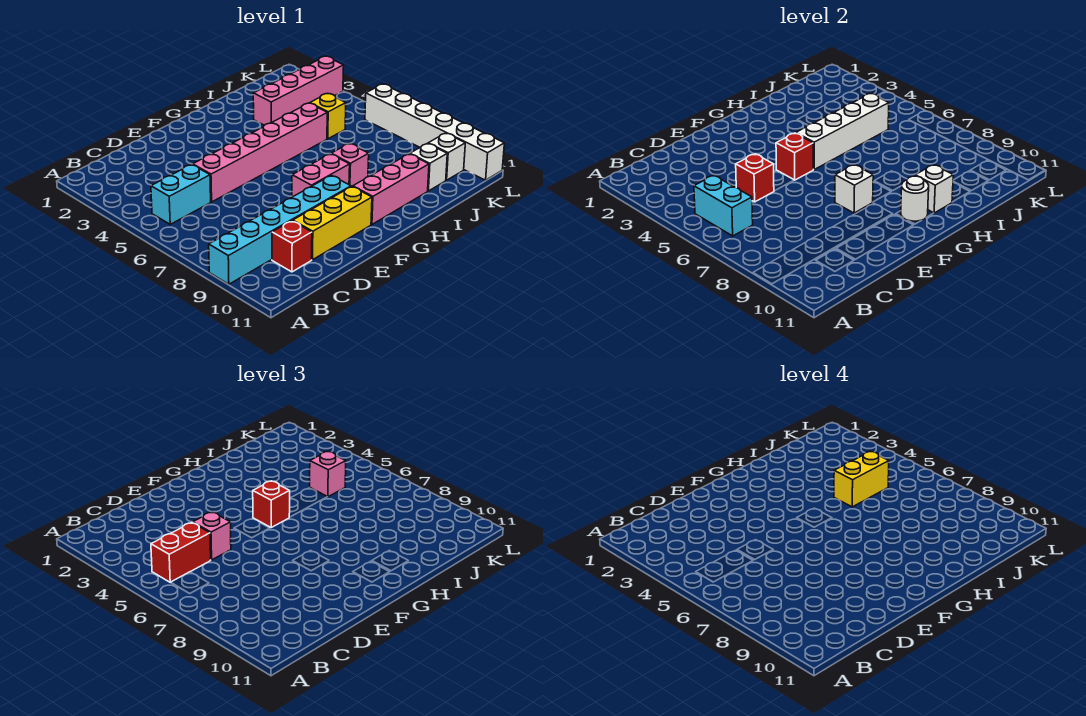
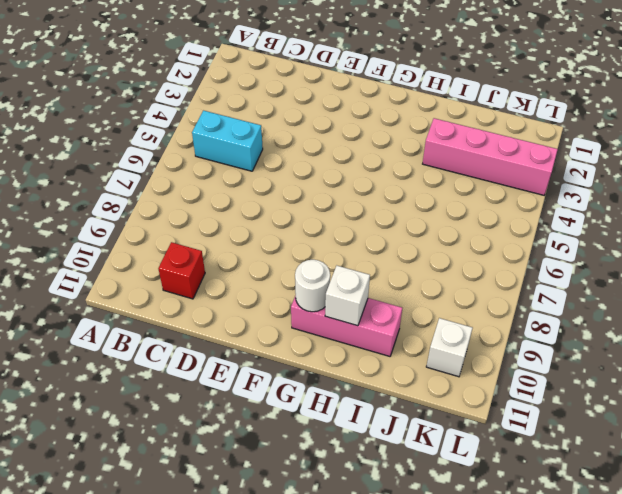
none -> cyan 1x6 brick [209,175,351,284]
none -> pink 1x6 brick [193,103,327,202]
none -> yellow 1x3 brick [293,187,372,260]

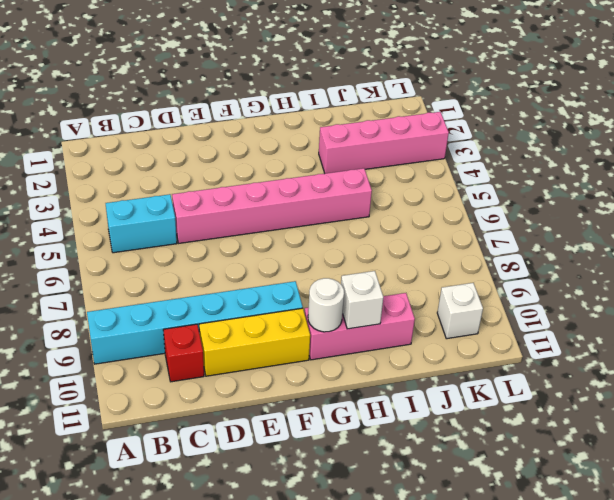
none -> pink 1x2 brick [292,154,350,197]
none -> pink 1x1 brick [331,143,369,187]
none -> yellow 1x1 brick [310,94,346,139]

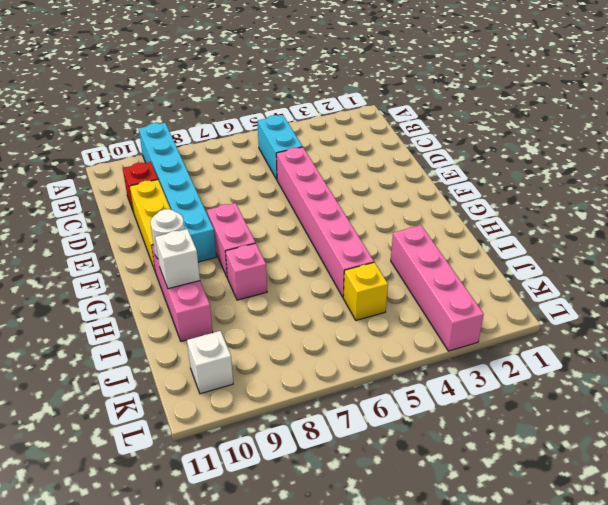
none -> white 1x1 brick [410,143,447,191]
none -> white 1x6 brick [365,84,504,180]
none -> cyan 1x2 brick [694,176,753,236]

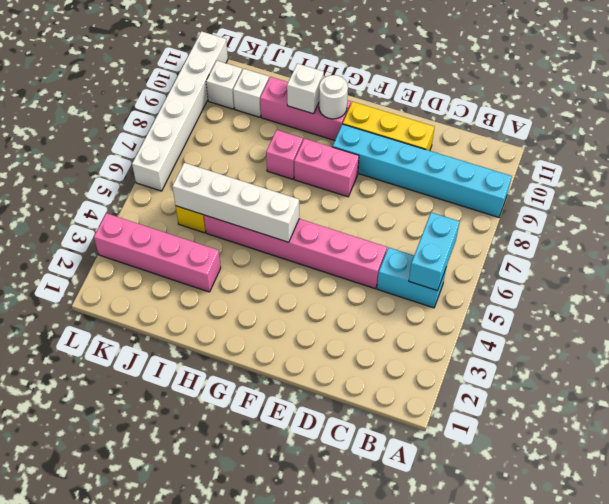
none -> red 1x1 brick [272,221,312,272]
none -> red 1x1 brick [736,154,774,202]
none -> red 1x1 brick [776,133,814,180]

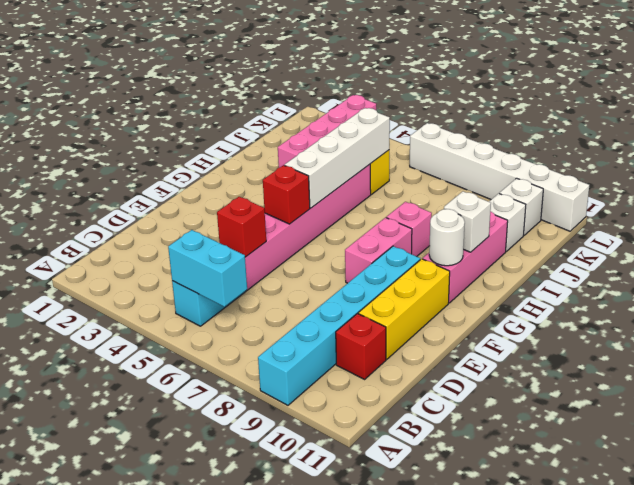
none -> white 1x1 brick [835,165,873,213]
none -> red 1x2 brick [151,523,211,582]
none -> pink 1x1 brick [193,512,231,560]

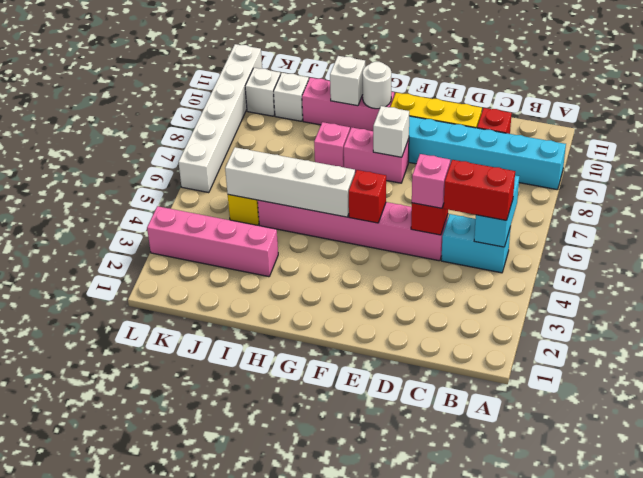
none -> red 1x1 brick [253,481,290,527]
none -> pink 1x1 brick [310,452,346,497]
none -> yellow 1x2 brick [834,452,889,507]

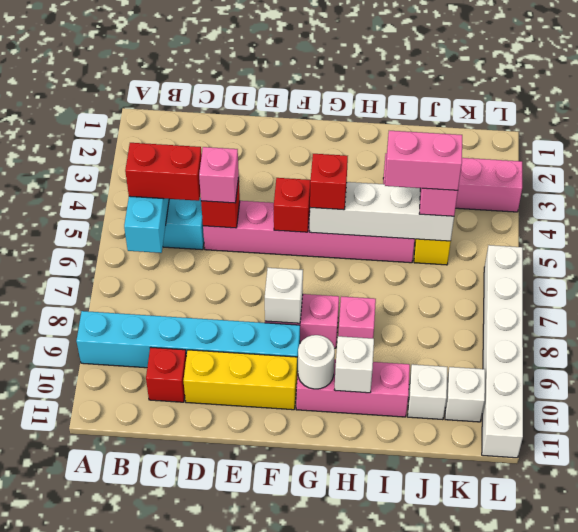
pink 1x2 brick [385,131,462,190] -> yellow 1x2 brick [834,452,889,507]

